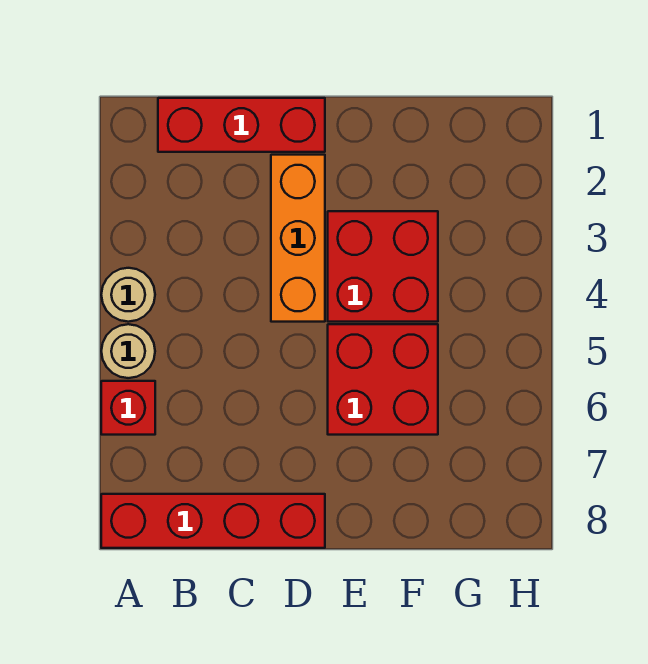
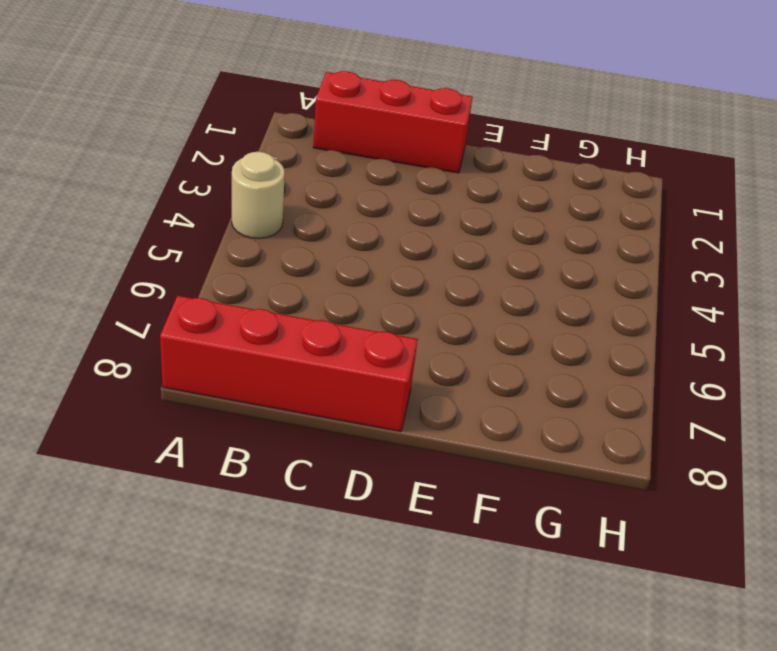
none -> tan 1x1 round brick [101,324,155,378]
none -> red 1x1 brick [101,381,155,435]

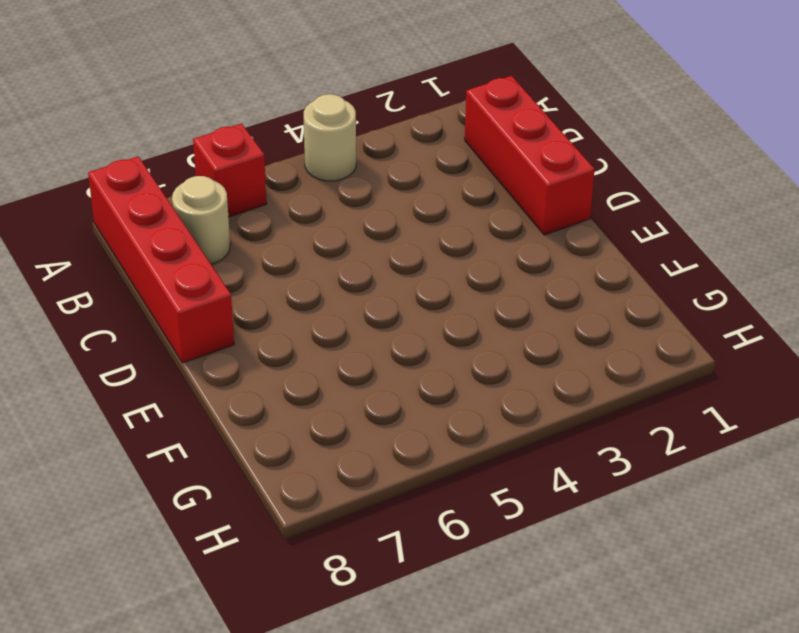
tan 1x1 round brick [172,176,230,264] -> tan 1x1 round brick moved to [101,324,155,378]
none -> orange 1x3 brick [271,155,325,322]
none -> red 2x2 brick [328,211,438,322]

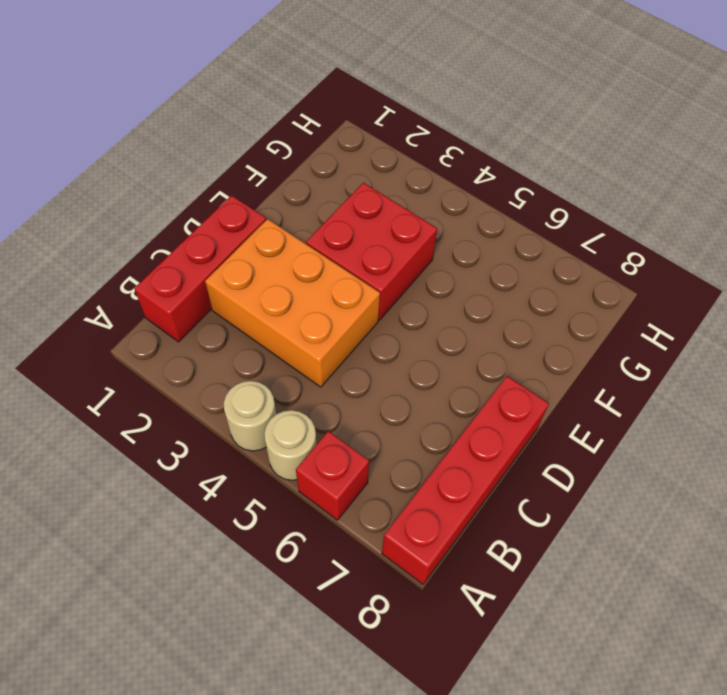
orange 2x3 brick [205,219,380,387] -> orange 1x3 brick [271,155,325,322]
none -> red 2x2 brick [328,324,438,435]

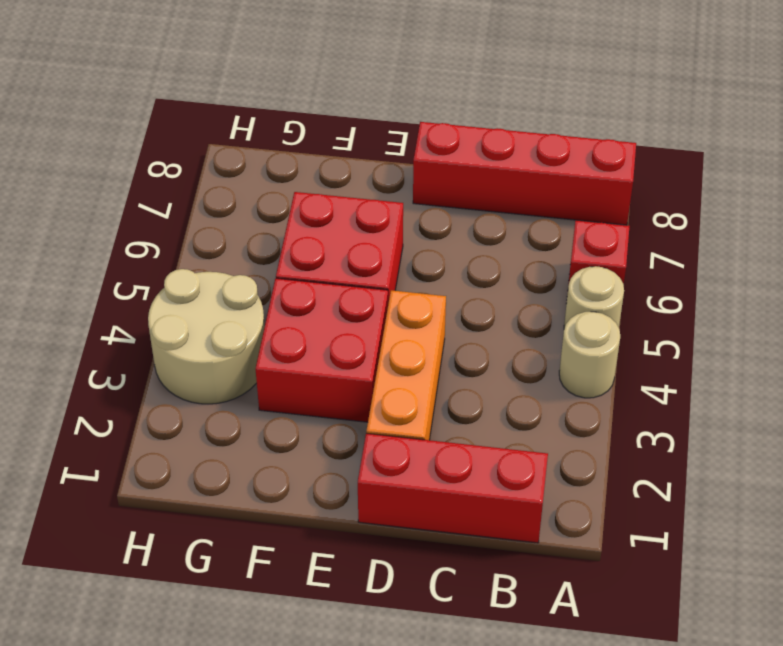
tan 2x2 round brick [148,269,265,404] -> none

